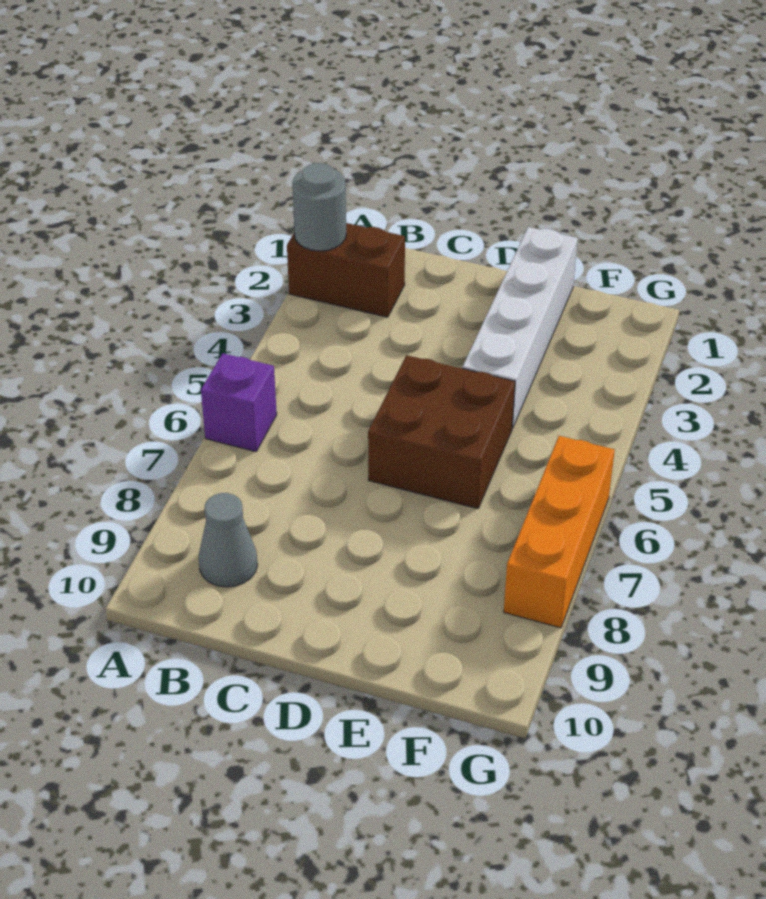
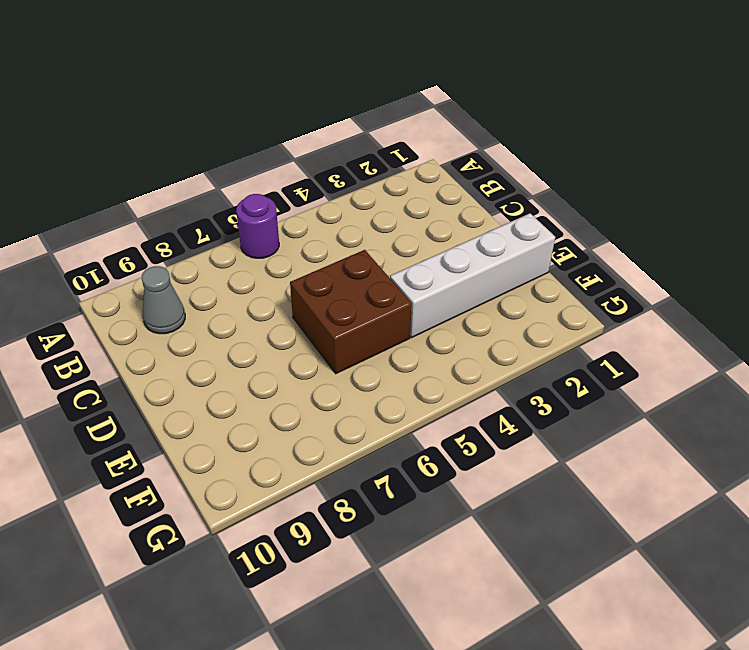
purple 1x1 round brick [236,194,279,258] -> purple 1x1 brick [201,353,277,452]
none -> brown 1x2 brick [287,223,405,317]
none -> orange 1x3 brick [504,436,615,628]

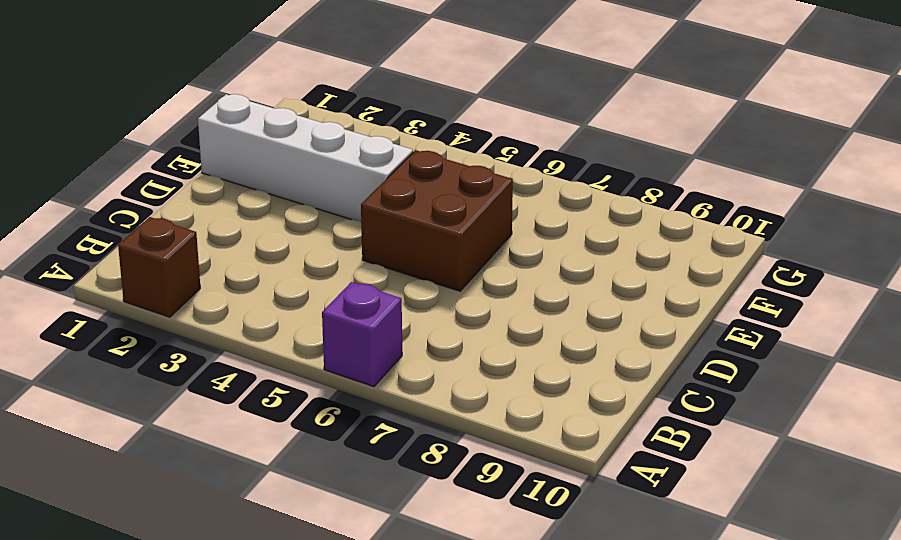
brown 1x1 brick [118,217,200,317] -> brown 1x2 brick [287,223,405,317]
none -> grey 1x1 cone [198,493,258,587]
none -> orange 1x3 brick [504,436,615,628]

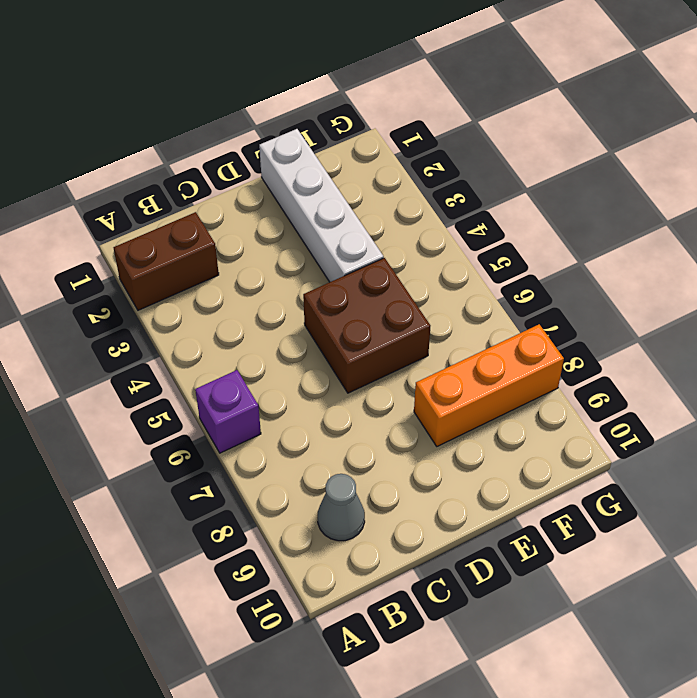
orange 1x3 brick [414,324,564,446] -> orange 1x3 brick turned to [504,436,615,628]
none -> grey 1x1 round brick [292,163,346,251]

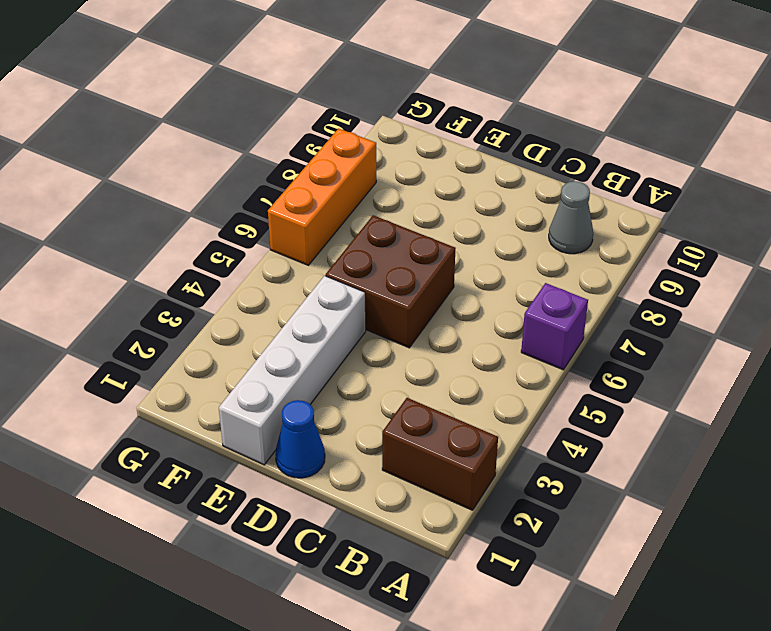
blue 1x1 cone [275,400,325,478] -> none
none -> grey 1x1 round brick [292,163,346,251]

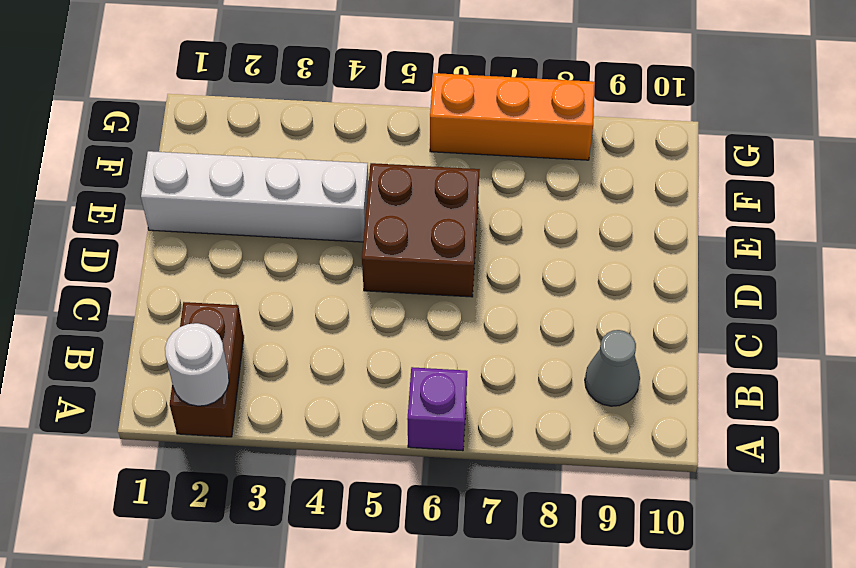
white 1x1 round brick [165,323,229,406] -> grey 1x1 round brick [292,163,346,251]

